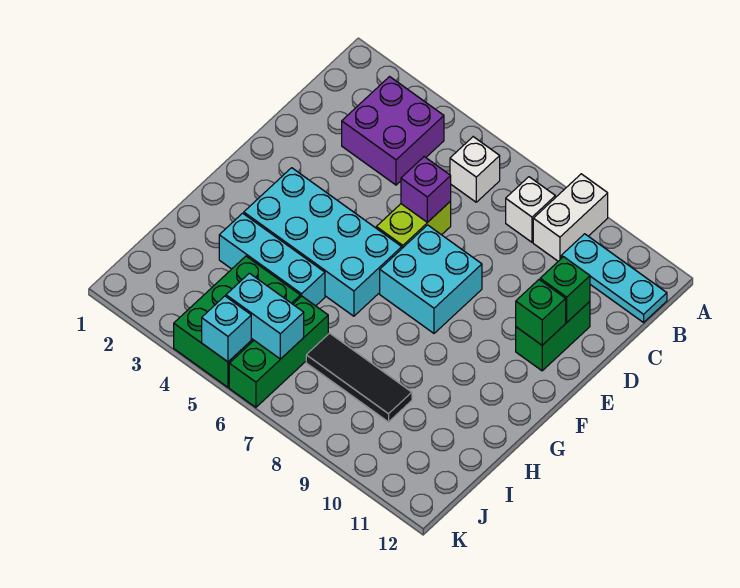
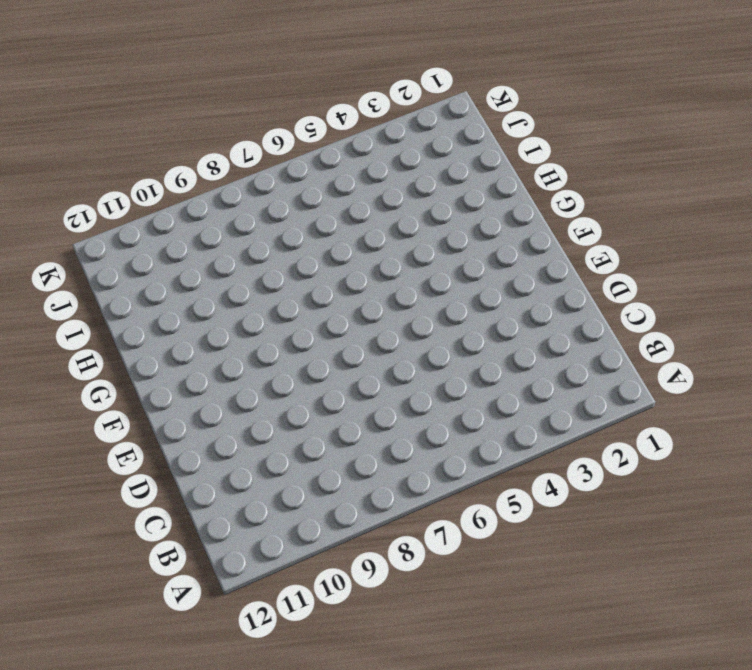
none -> white 1x2 brick [533,174,608,261]
none -> purple 2x2 brick [342,77,444,185]
none -> white 1x1 brick [450,137,500,202]

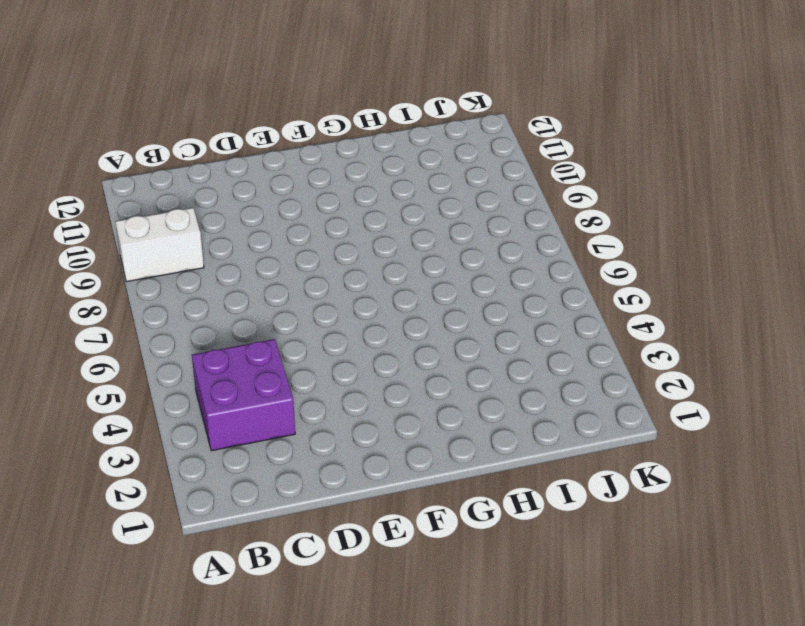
none -> white 1x1 brick [450,137,500,202]
none -> white 1x1 brick [506,177,555,242]
none -> cyan 1x3 plate [561,234,667,322]

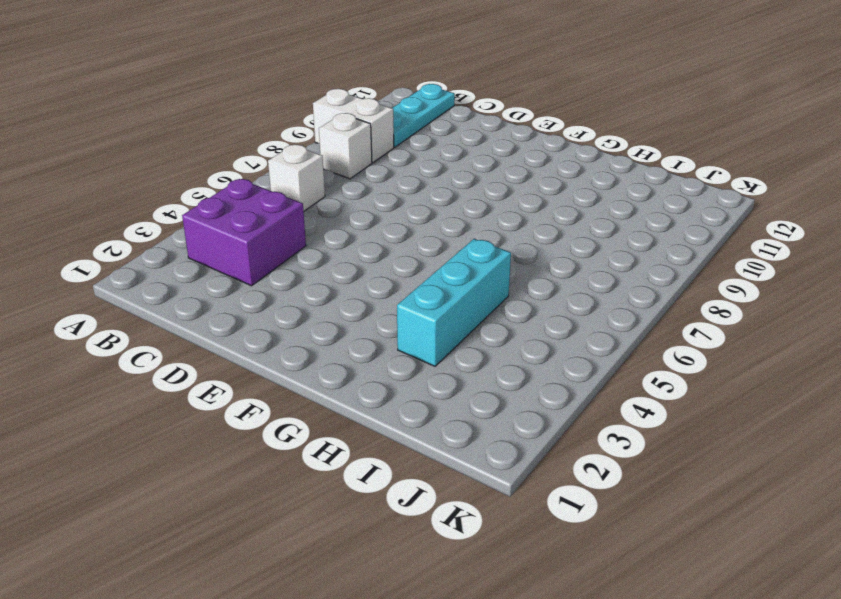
none -> lime 1x2 brick [376,201,451,248]
none -> green 1x2 brick [516,301,590,371]
none -> cyan 2x2 brick [380,225,482,333]

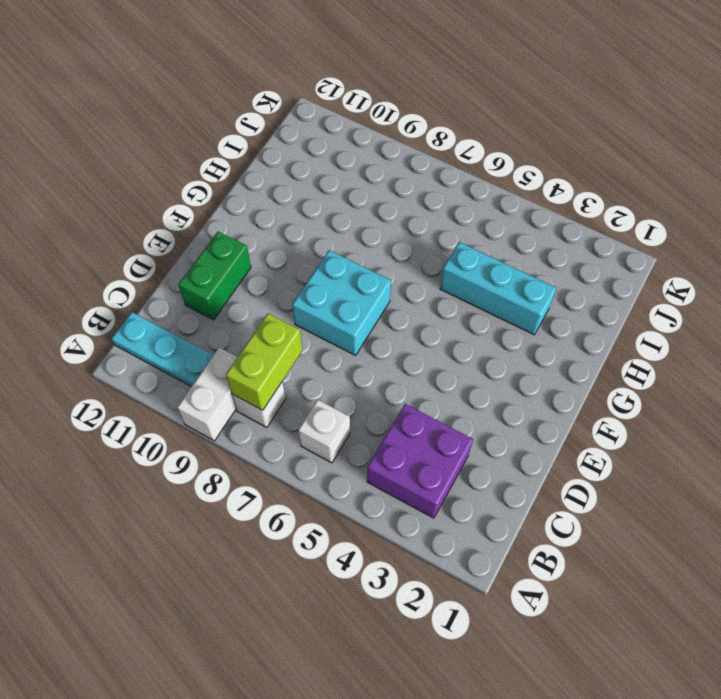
lime 1x2 brick [226,314,302,410] -> lime 1x2 brick moved to [376,201,451,248]
none -> cyan 2x4 brick [244,168,402,316]
none -> green 2x3 brick [174,256,300,387]
none -> green 1x3 brick [229,296,328,407]

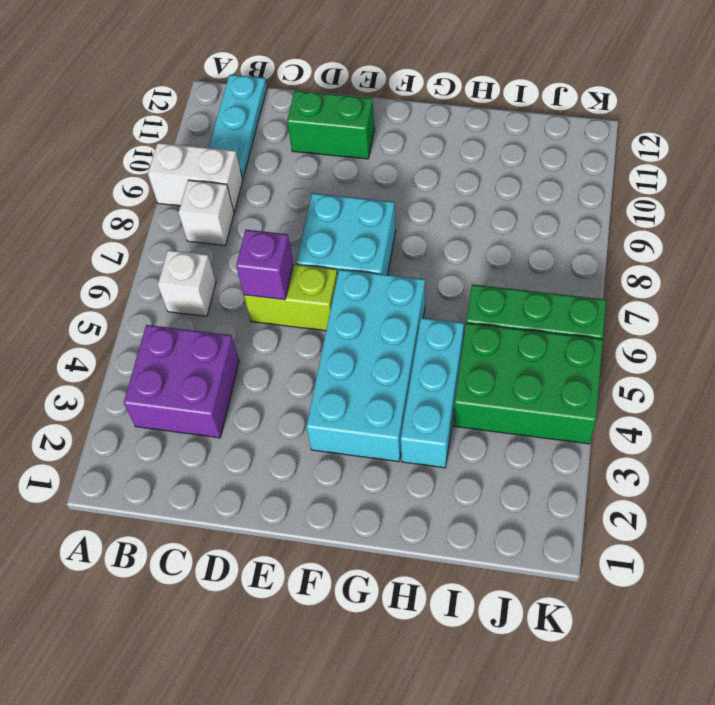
none -> black 1x3 tile [306,333,412,422]
none -> green 1x1 brick [540,257,590,323]
none -> green 1x1 brick [516,280,566,345]

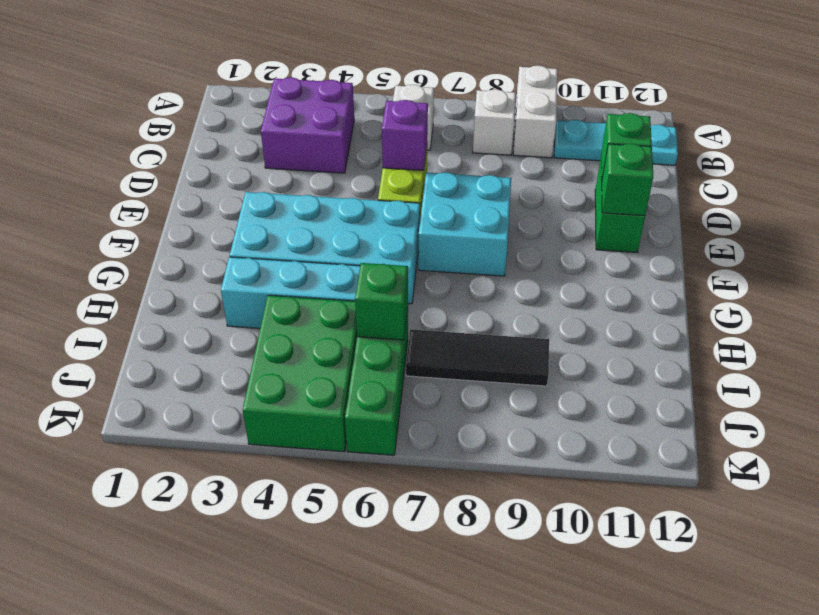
green 1x1 brick [355,263,408,340] -> none
none -> cyan 1x2 brick [226,273,304,359]
none -> cyan 1x1 brick [202,296,251,362]

